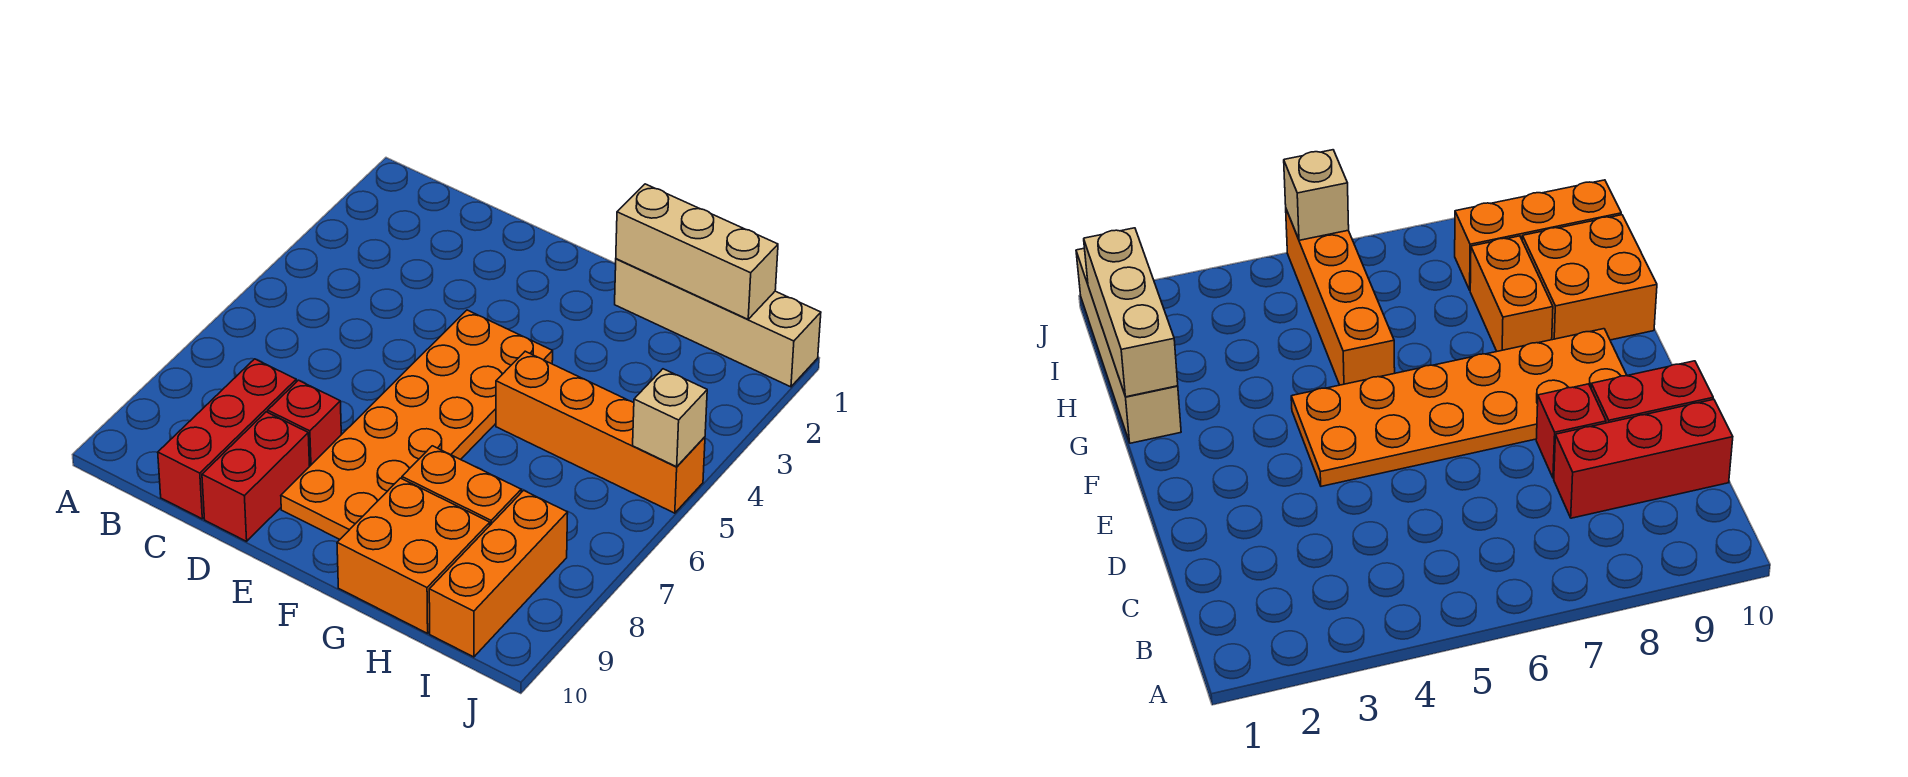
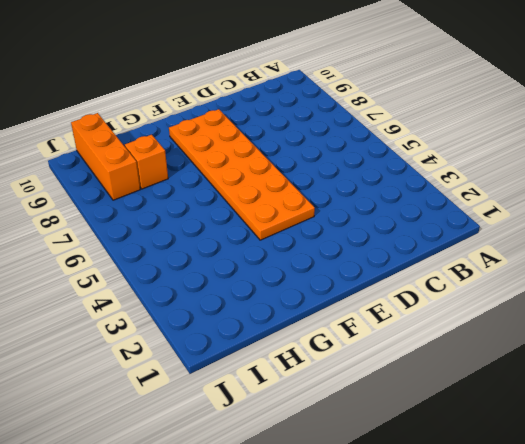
orange 1x1 brick [125,135,168,189] -> orange 1x2 brick [402,446,521,525]
none -> red 1x3 brick [158,359,296,519]
none -> red 1x1 brick [268,380,341,466]

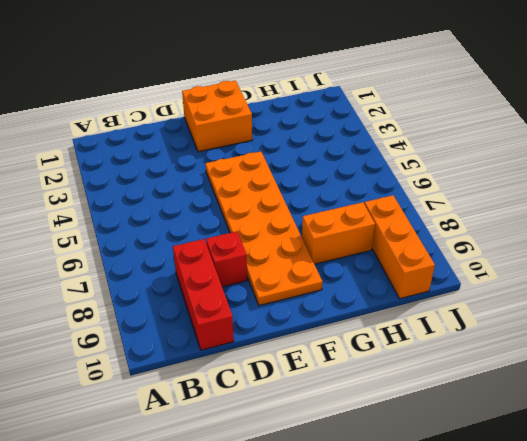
orange 2x2 brick [182,81,252,152] -> orange 2x2 brick moved to [337,478,490,633]
none -> red 1x2 brick [202,412,310,541]
none -> tan 1x4 brick [615,259,821,387]

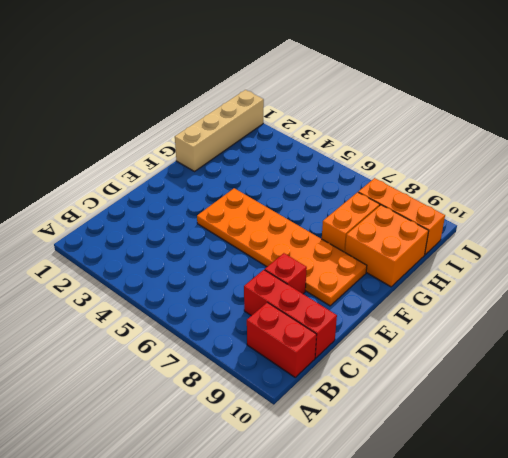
red 1x2 brick [247,302,317,377] -> red 1x2 brick moved to [202,412,310,541]
none -> orange 1x4 brick [496,351,705,513]
none -> tan 1x3 brick [616,184,778,319]

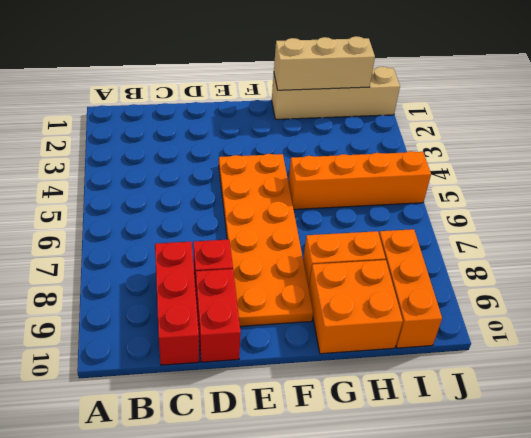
none -> tan 1x1 brick [633,369,707,467]

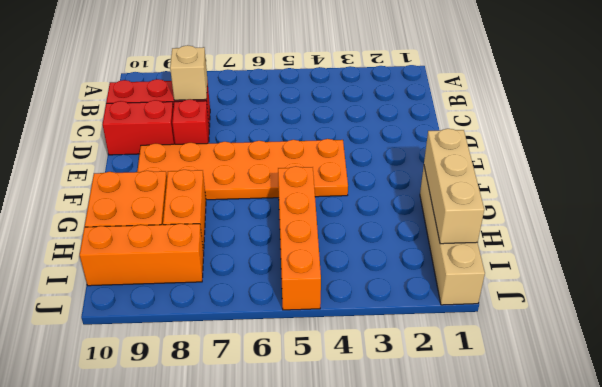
tan 1x1 brick [170,45,207,100] -> tan 1x1 brick moved to [633,369,707,467]

